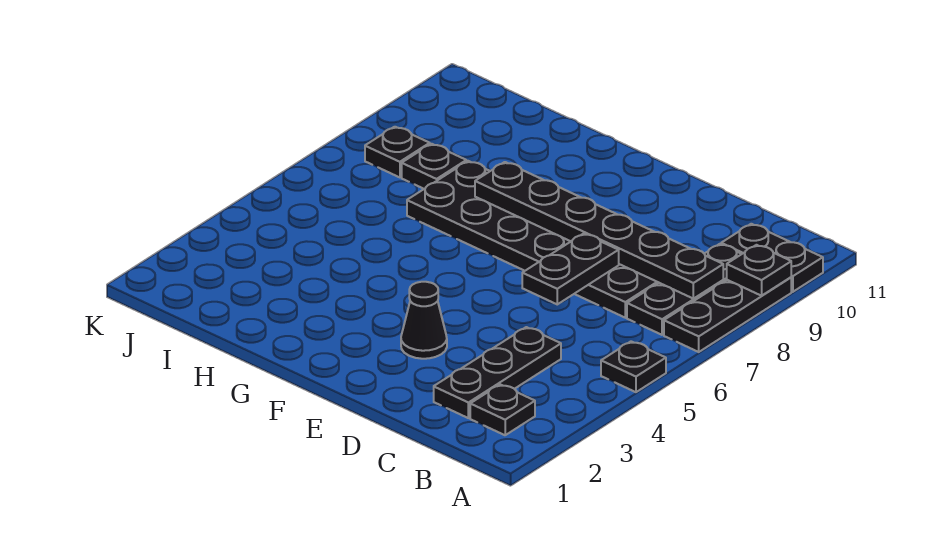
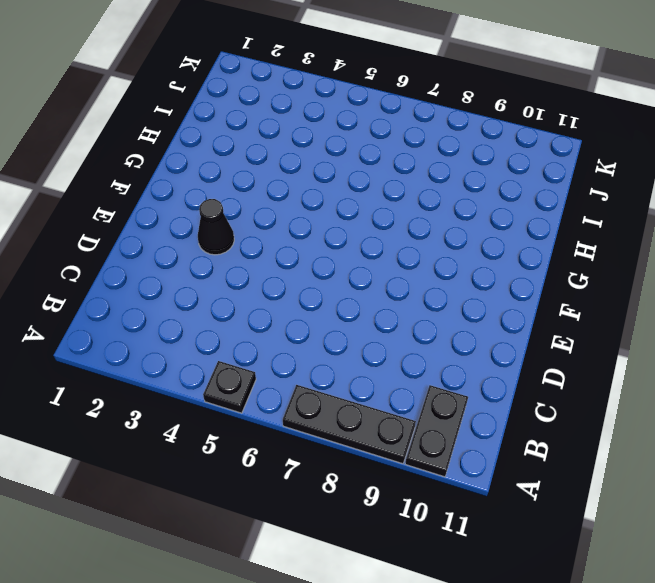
none -> black 1x1 plate [470,385,535,435]
none -> black 1x3 plate [627,244,741,335]
none -> black 1x3 plate [434,327,561,418]

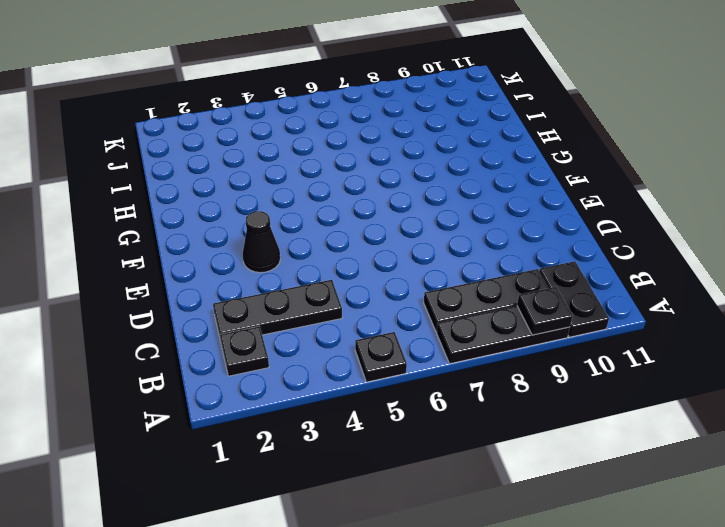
none -> black 2x6 plate [407,161,659,318]
none -> black 1x1 plate [402,144,466,189]
none -> black 1x1 plate [365,127,430,177]

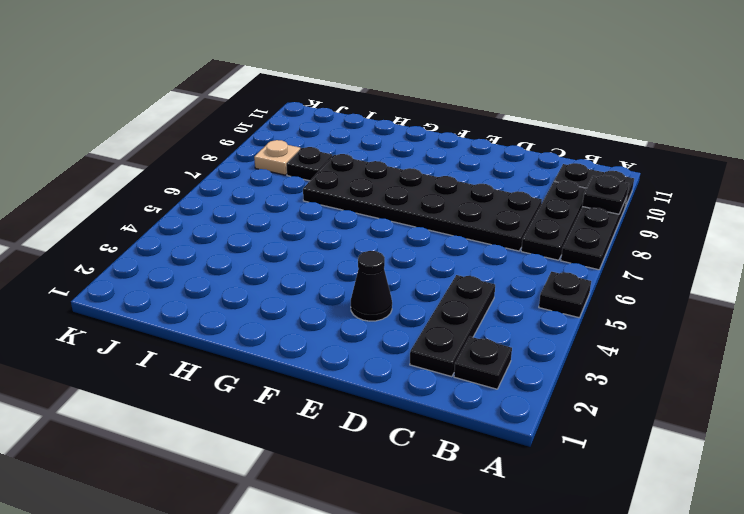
tan 1x1 plate [254,140,300,175] -> black 1x1 plate [365,127,430,177]
none -> black 1x6 plate [475,162,723,299]
none -> black 1x2 plate [522,234,619,304]

